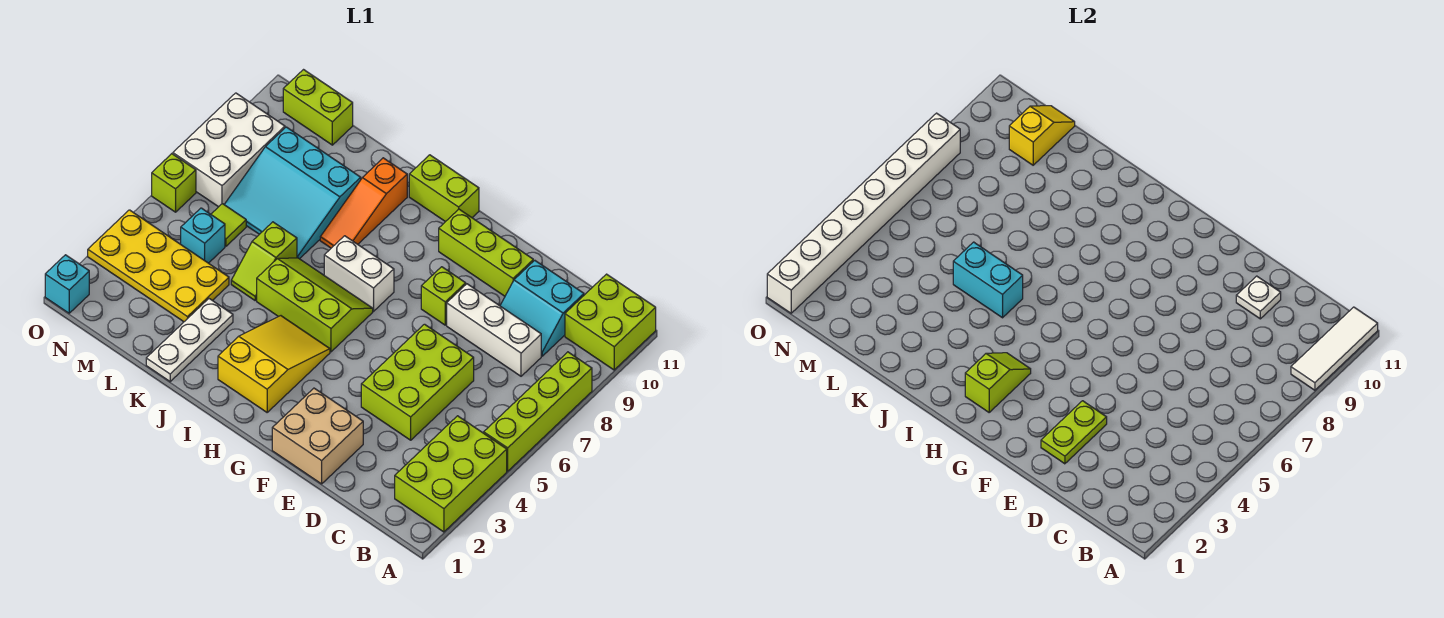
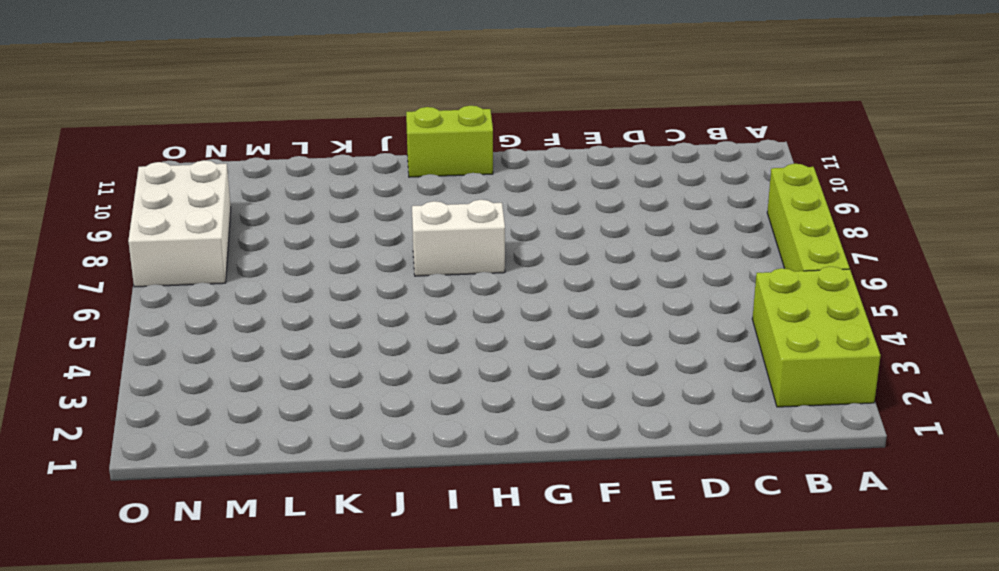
none -> lime 2x2 brick [565,274,656,370]
none -> white 1x3 brick [447,284,541,376]
none -> cyan 2x2 slope [500,260,584,356]
none -> lime 2x3 brick [361,324,474,440]

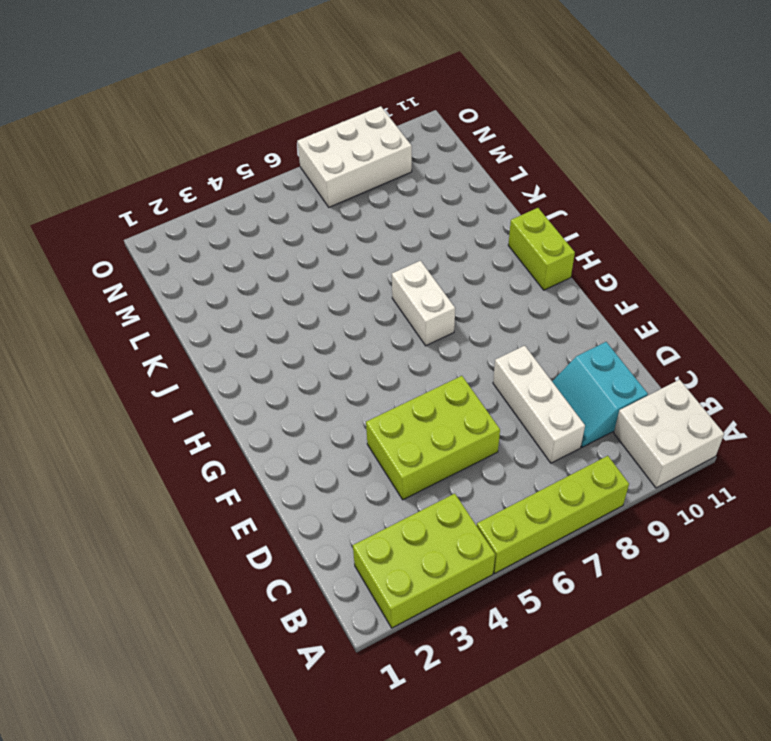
white 2x2 brick [614,380,724,488] -> lime 2x2 brick [565,274,656,370]
none -> tan 2x2 brick [272,388,363,484]
none -> lime 1x3 brick [439,209,533,296]
none -> lime 1x1 brick [421,267,466,325]
none -> yellow 2x3 slope [218,316,330,412]

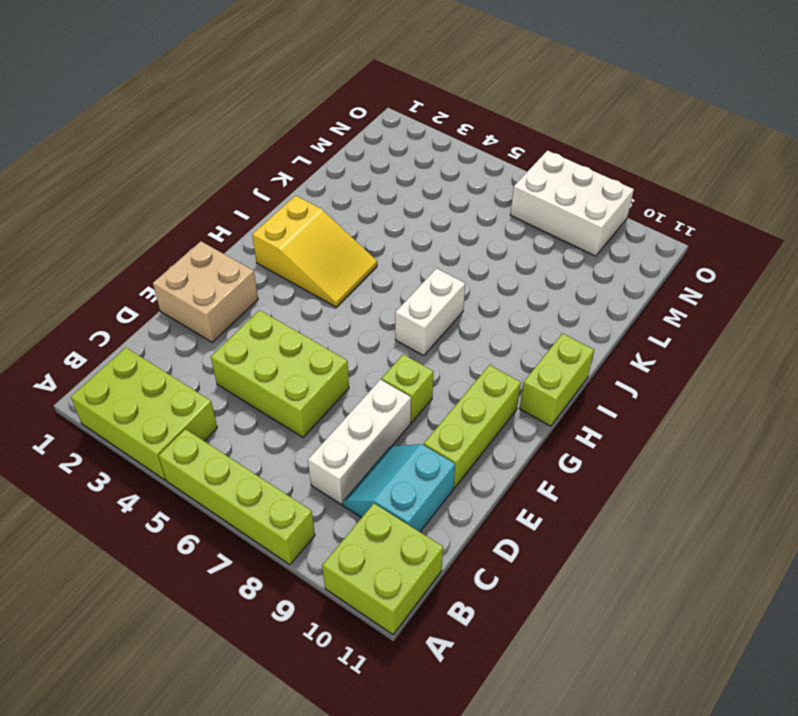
none -> lime 2x3 slope [257,258,373,352]
none -> orange 1x3 slope [320,158,407,248]
none -> white 1x3 plate [146,299,233,382]
none -> lime 1x2 slope [231,222,297,300]

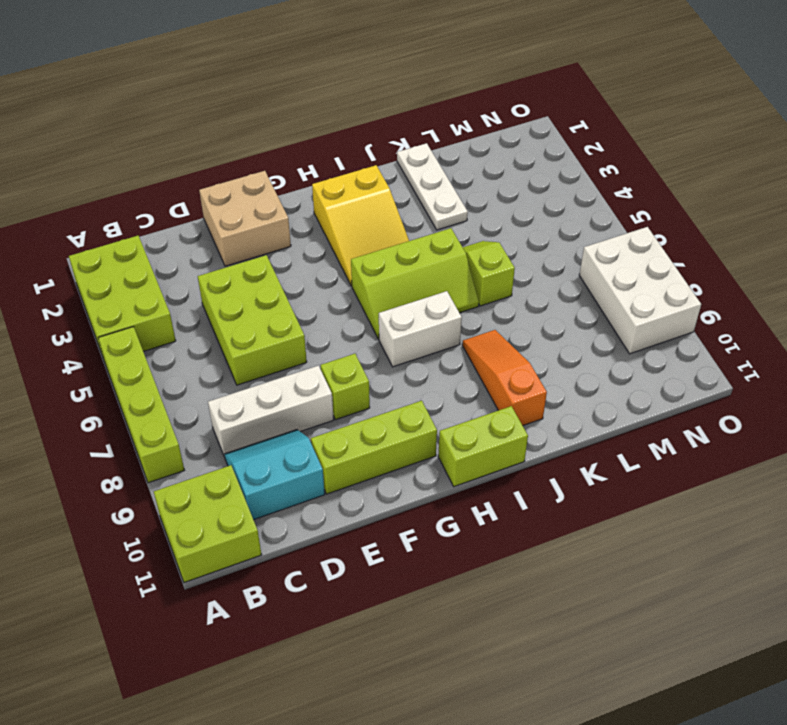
none -> cyan 3x3 slope [224,127,361,259]
none -> yellow 2x4 plate [88,210,229,322]
none -> cyan 1x1 brick [181,208,225,263]
none -> lime 1x1 tile [211,204,246,246]

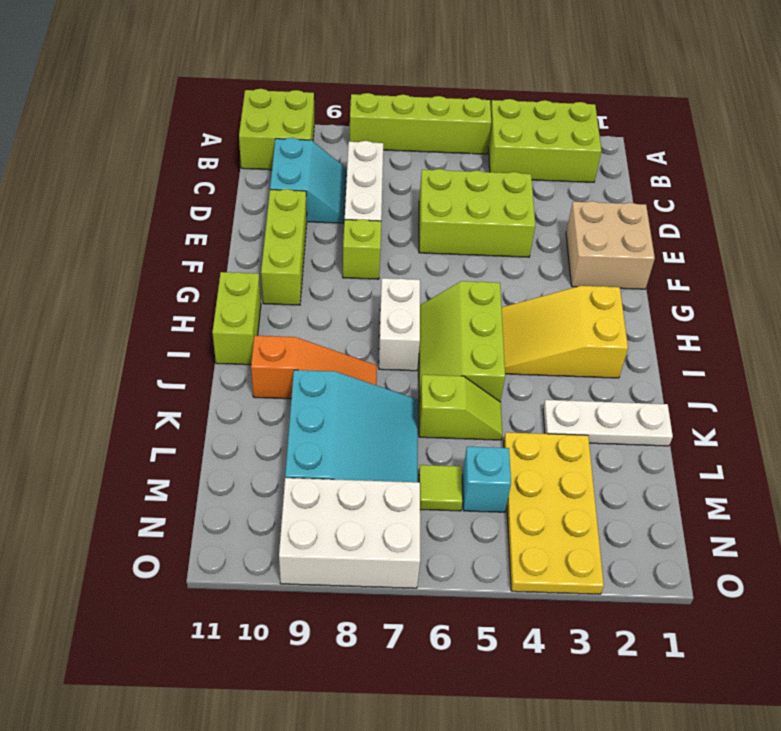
none -> lime 1x2 brick [283,70,353,145]
none -> cyan 1x1 brick [45,255,89,313]
none -> lime 1x1 brick [152,154,196,212]
none -> white 1x3 tile [1291,307,1378,390]

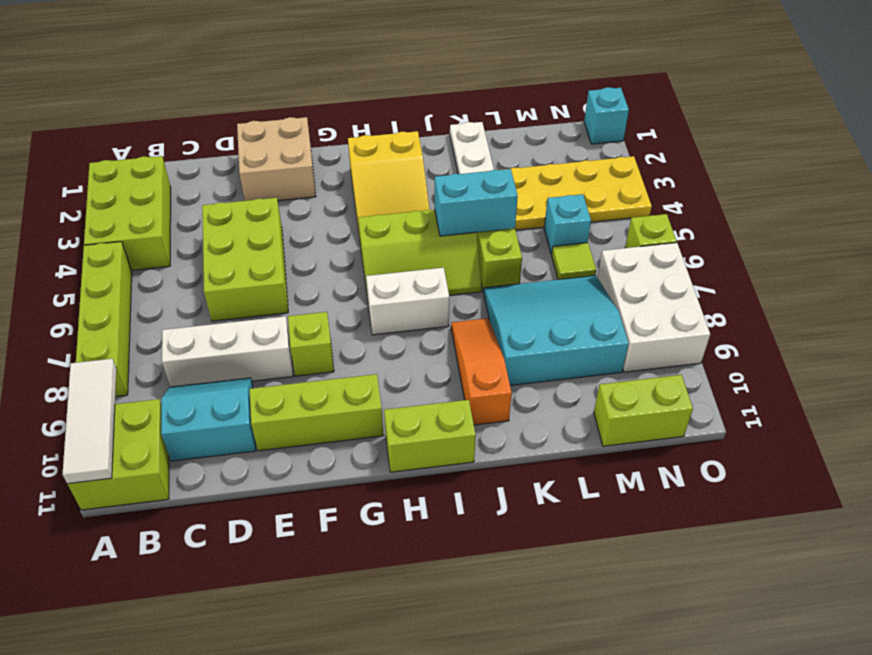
none -> white 1x1 plate [1236,276,1281,319]
none -> lime 1x2 plate [1041,401,1107,464]
none -> lime 1x2 slope [965,353,1031,412]
none -> yellow 1x2 slope [1009,106,1075,165]

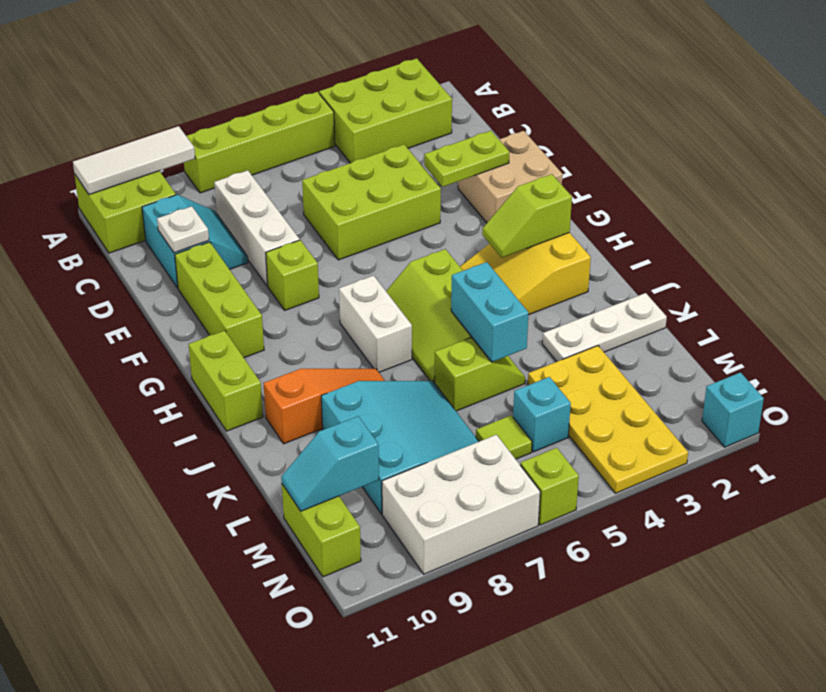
cyan 1x2 slope [281,416,379,511] -> yellow 1x2 slope [1009,106,1075,165]
none -> white 1x8 brick [767,113,960,313]

